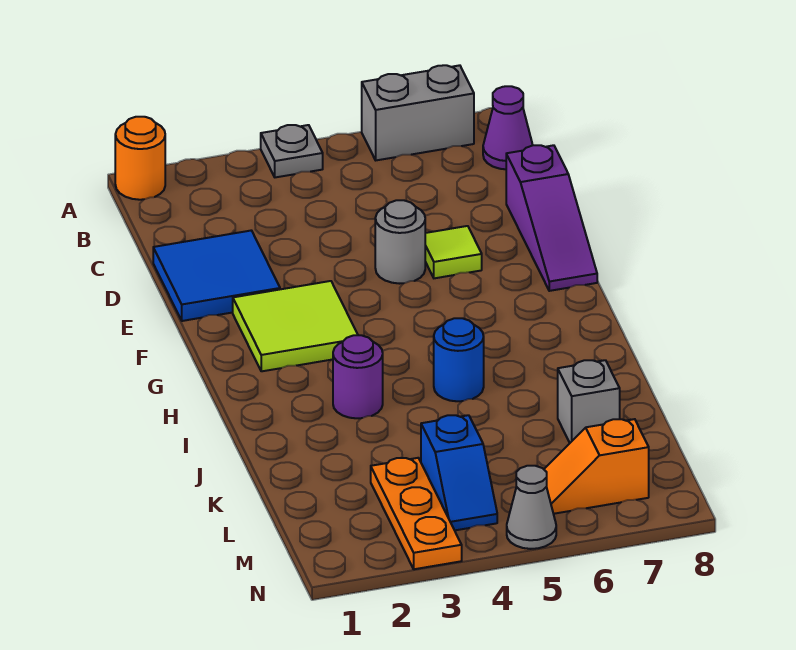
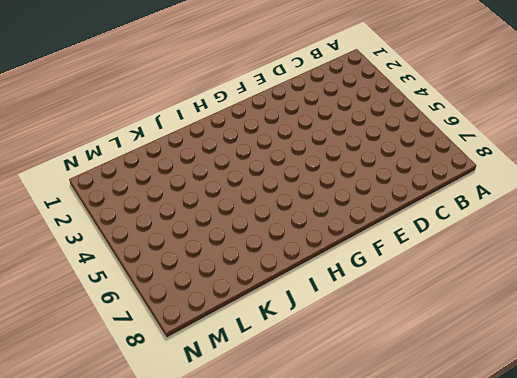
none -> orange 1x1 round brick [115,117,165,200]
none -> grey 1x1 plate [261,125,323,177]
none -> grey 1x2 brick [362,65,474,160]

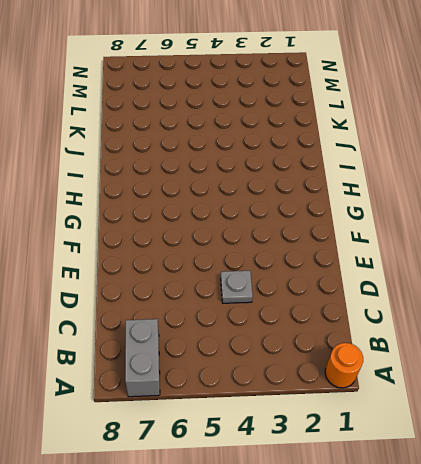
grey 1x2 brick [125,319,160,397] -> grey 1x2 brick turned to [362,65,474,160]
grey 1x1 plate [221,271,253,303] -> grey 1x1 plate moved to [261,125,323,177]
none -> purple 1x1 cone [483,86,533,169]
none -> blue 2x2 tile [153,230,280,321]
none -> purple 1x3 slope [506,145,597,291]

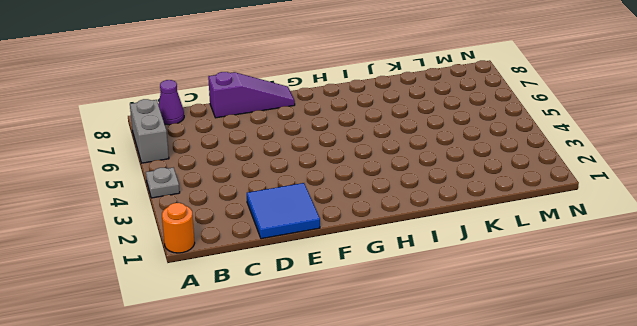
none -> grey 1x1 round brick [375,200,425,284]
none -> lime 1x1 tile [425,226,482,278]
none -> lime 2x2 tile [233,281,358,371]

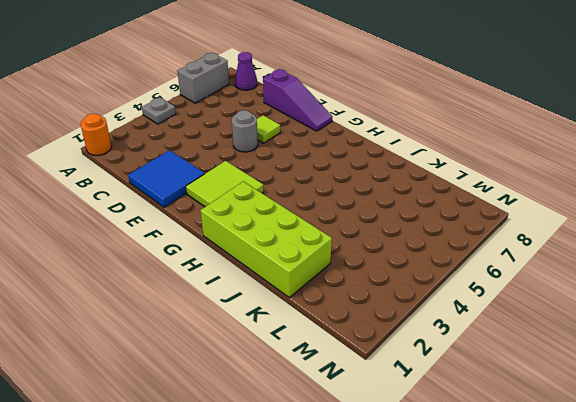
lime 2x4 brick [200,181,332,298] -> none
none -> purple 1x1 round brick [333,335,383,418]
none -> blue 1x1 round brick [434,318,484,401]
none -> grey 1x1 brick [558,360,620,443]

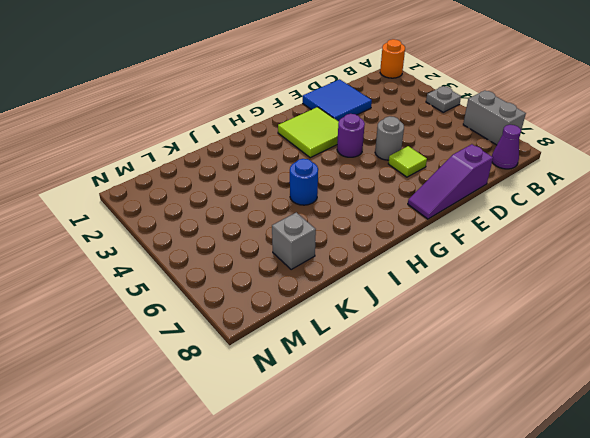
purple 1x1 round brick [337,114,365,157] -> purple 1x1 round brick moved to [333,335,383,418]
none -> orange 1x3 plate [371,458,462,569]
none -> blue 1x2 slope [421,415,497,530]
none -> orange 1x2 slope [544,419,649,514]

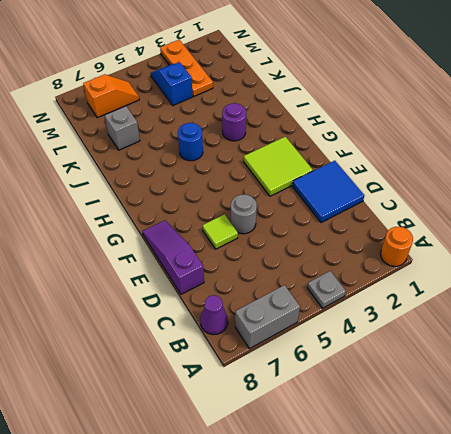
none -> grey 1x1 cone [507,466,556,549]

